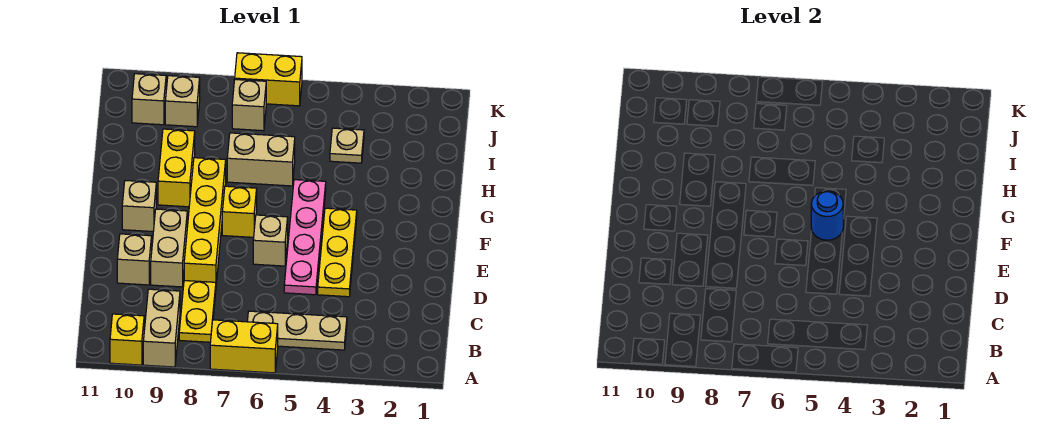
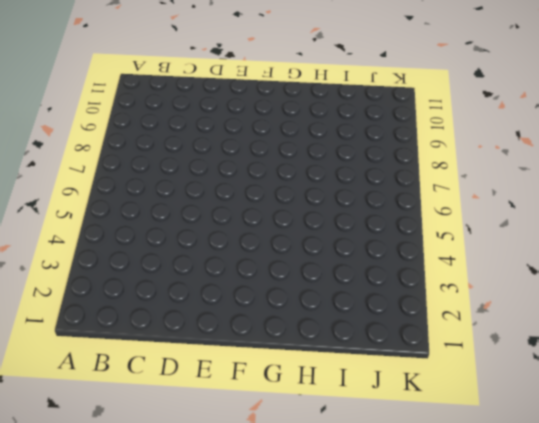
none -> yellow 1x2 brick [210,320,278,373]
none -> tan 1x2 brick [143,289,180,367]
none -> yellow 1x1 brick [110,314,144,365]

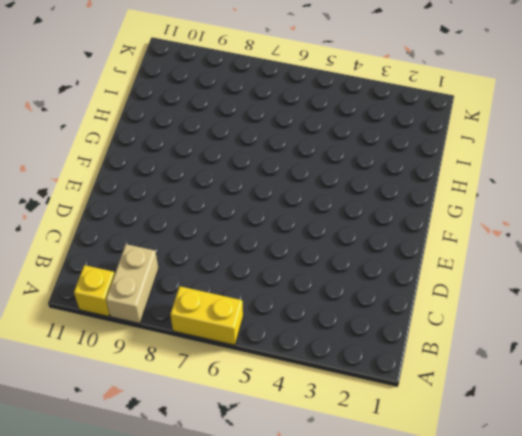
none -> tan 1x3 plate [247,311,347,350]
none -> yellow 1x2 plate [179,281,216,342]
none -> yellow 1x3 plate [318,208,357,297]

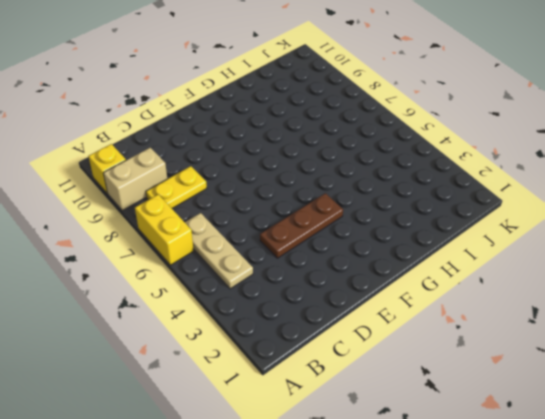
brown 1x3 plate [260,193,343,258] -> yellow 1x3 plate [318,208,357,297]
none -> pink 1x4 plate [284,180,326,295]
none -> yellow 1x4 brick [184,158,226,283]
none -> tan 1x2 brick [151,209,187,287]

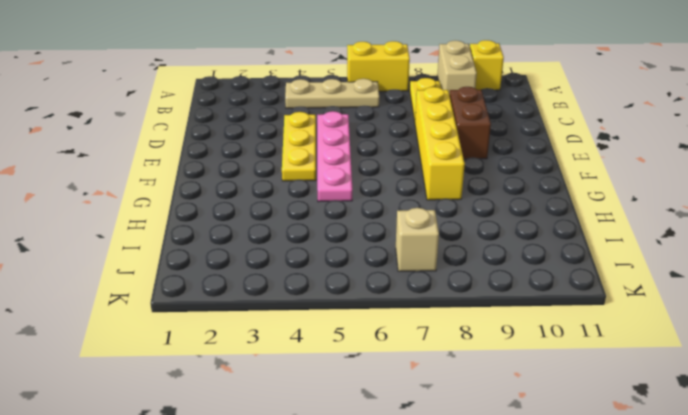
brown 1x2 brick [449,87,491,159] -> tan 1x2 brick [151,209,187,287]
none -> tan 1x1 brick [117,234,152,285]
none -> tan 1x1 brick [253,215,288,266]
none -> yellow 1x1 brick [222,186,257,237]

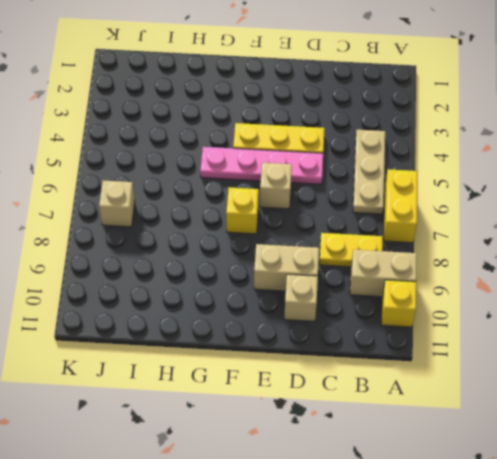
none -> yellow 1x4 brick [184,158,226,283]
none -> tan 1x1 brick [122,180,156,232]
none -> yellow 1x2 brick [158,129,195,207]

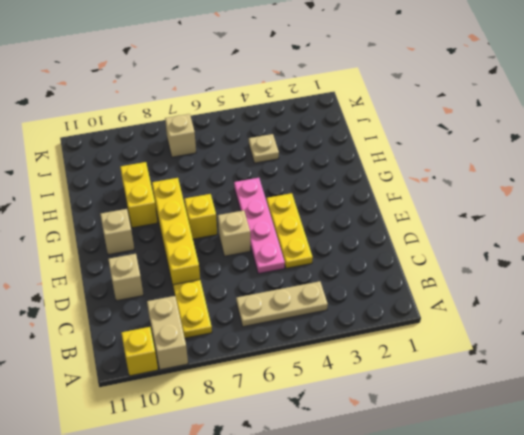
none -> yellow 1x2 brick [210,320,278,373]
none -> tan 1x2 brick [151,209,187,287]
none -> tan 1x2 brick [227,133,295,186]

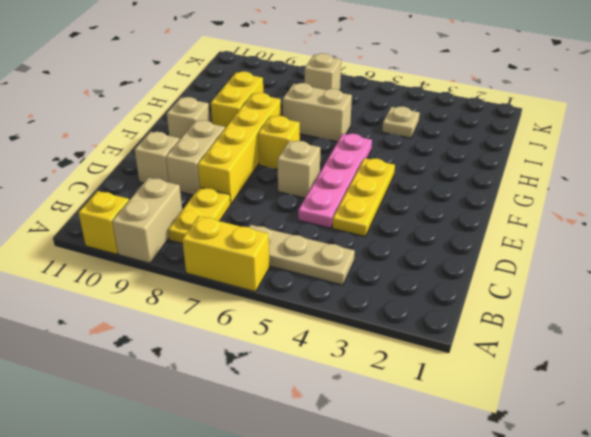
none -> tan 1x1 brick [165,76,200,127]
none -> tan 1x1 brick [132,74,166,125]
none -> yellow 1x2 brick [235,53,302,106]

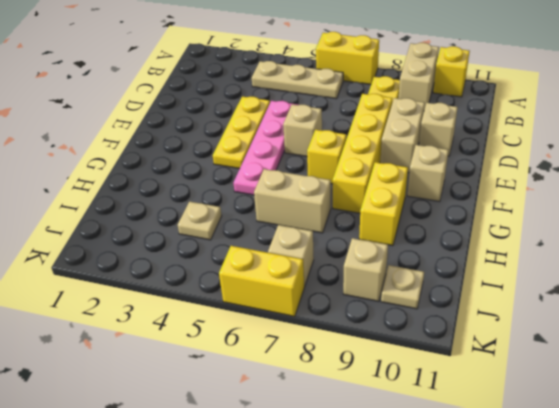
tan 1x1 plate [381,265,424,309] -> tan 1x1 brick [132,74,166,125]
none -> blue 1x1 round brick [811,191,843,240]

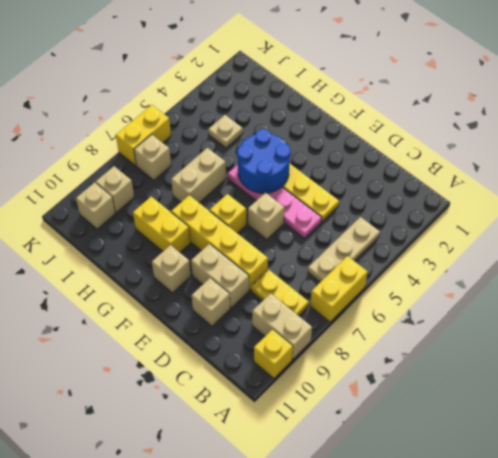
blue 2x2 round brick [237,129,291,193] -> blue 1x1 round brick [811,191,843,240]

